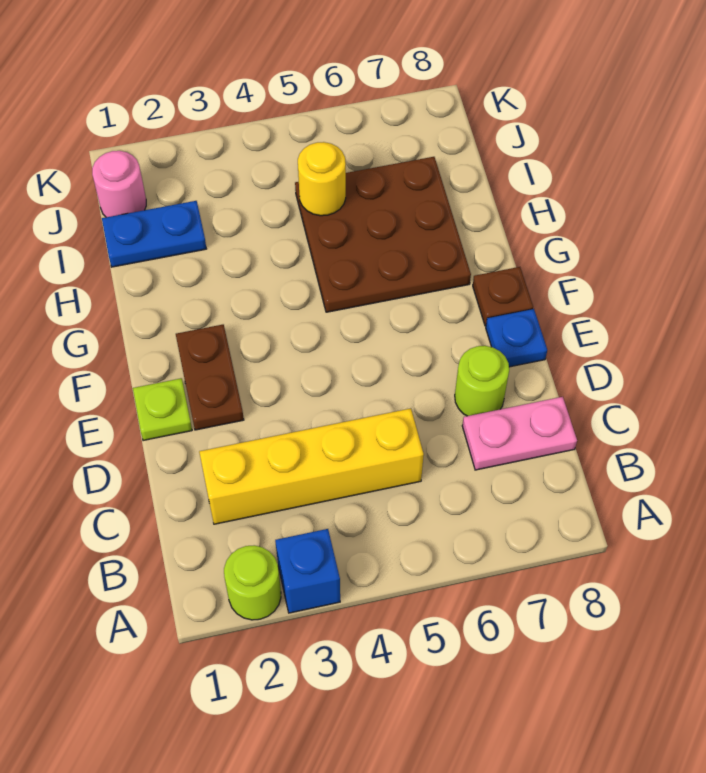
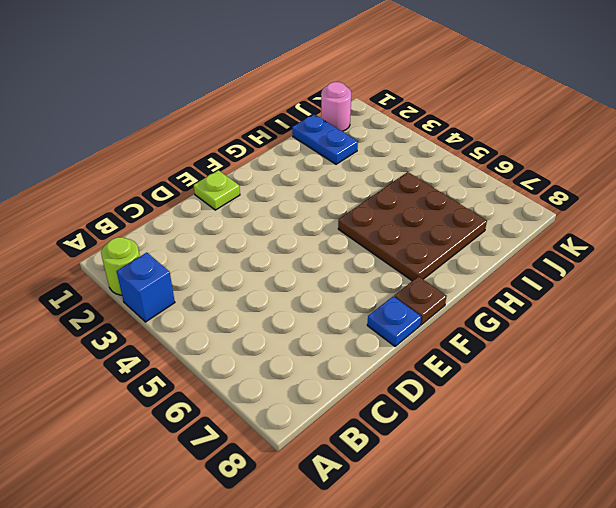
none -> yellow 1x4 brick [199,408,424,524]
none -> pink 1x2 plate [462,397,577,470]
none -> lime 1x1 round brick [455,346,509,416]

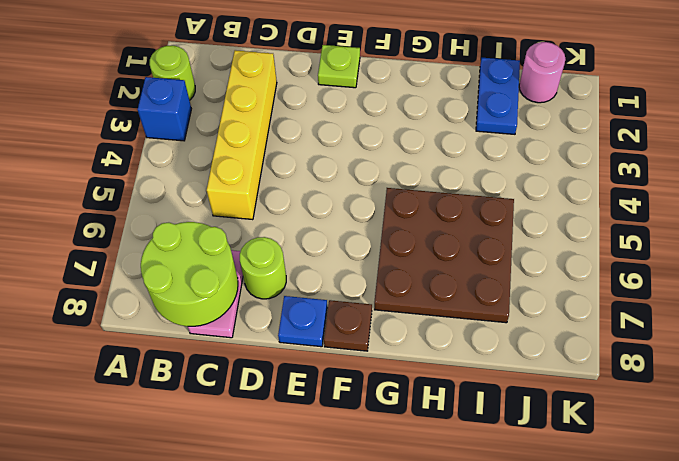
lime 2x2 round brick [141,222,238,326] -> none
none -> brown 1x2 plate [176,325,244,430]
none -> yellow 1x1 round brick [298,142,346,216]

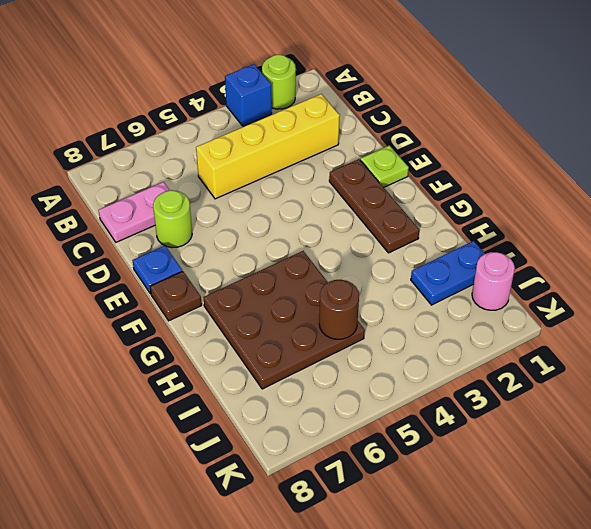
brown 1x3 plate [329,159,419,253] -> brown 1x2 plate [176,325,244,430]
brown 1x1 round brick [319,280,359,339] -> yellow 1x1 round brick [298,142,346,216]

